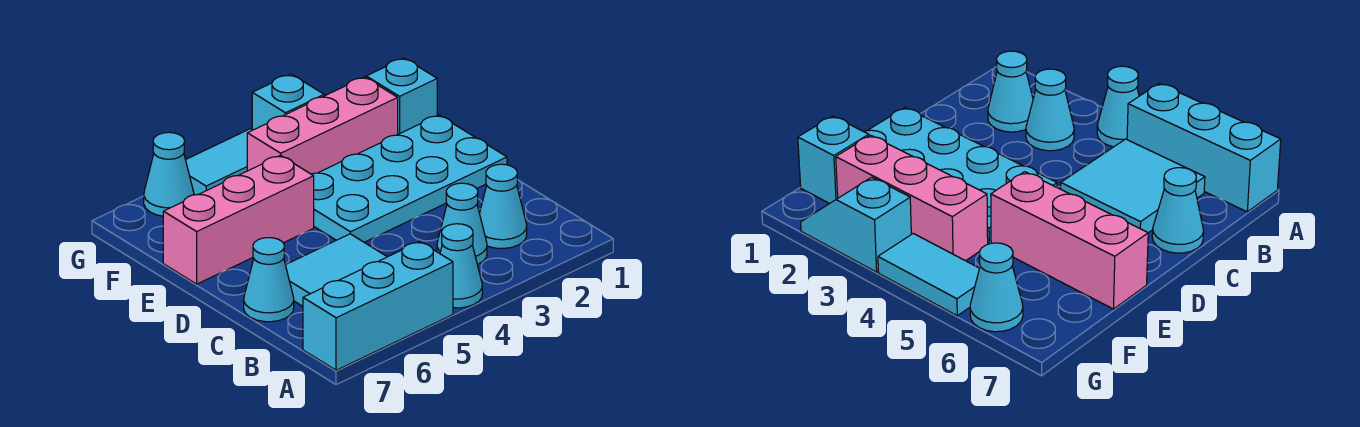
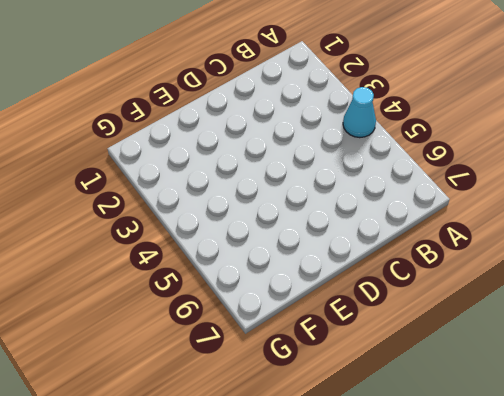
none -> cyan 1x3 brick [303,242,453,370]
none -> cyan 1x1 cone [480,164,527,249]
none -> cyan 1x1 cone [437,183,487,265]

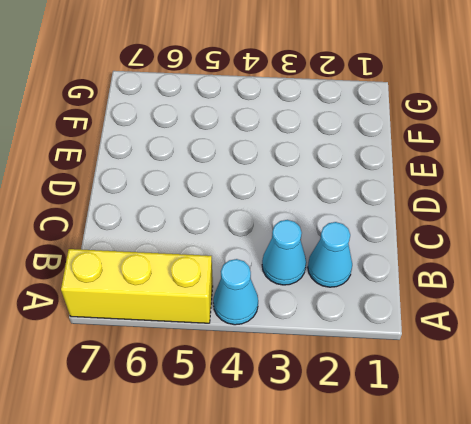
yellow 1x3 brick [61,249,213,323] -> cyan 1x3 brick [303,242,453,370]
none -> cyan 2x2 tile [286,234,387,306]
none -> cyan 1x1 cone [244,238,294,322]
none -> cyan 2x4 plate [312,115,507,242]

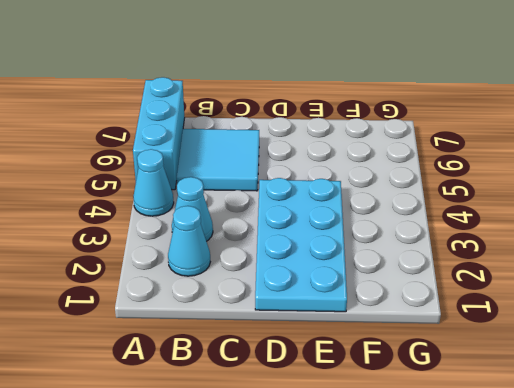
none -> cyan 1x1 cone [244,238,294,322]
none -> pink 1x3 brick [163,155,314,284]
none -> cyan 1x1 brick [366,58,437,134]

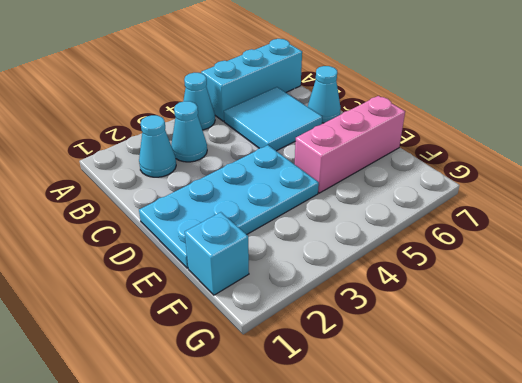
none -> pink 1x3 brick [247,77,398,174]
none -> cyan 1x2 slope [252,74,325,130]
none -> cyan 1x2 tile [186,129,252,195]

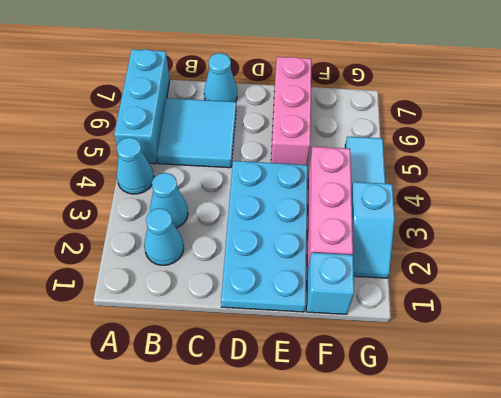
none -> cyan 1x1 cone [144,132,194,216]

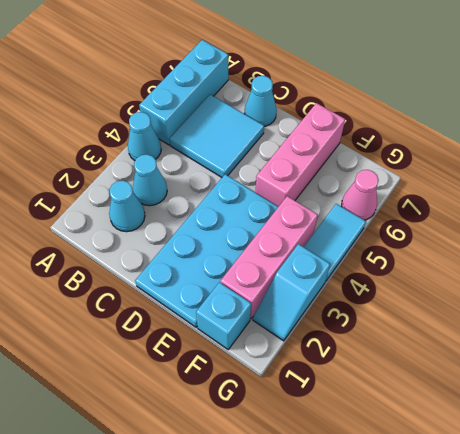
pink 1x1 cone [342,170,379,220] -> cyan 1x1 cone [144,132,194,216]

